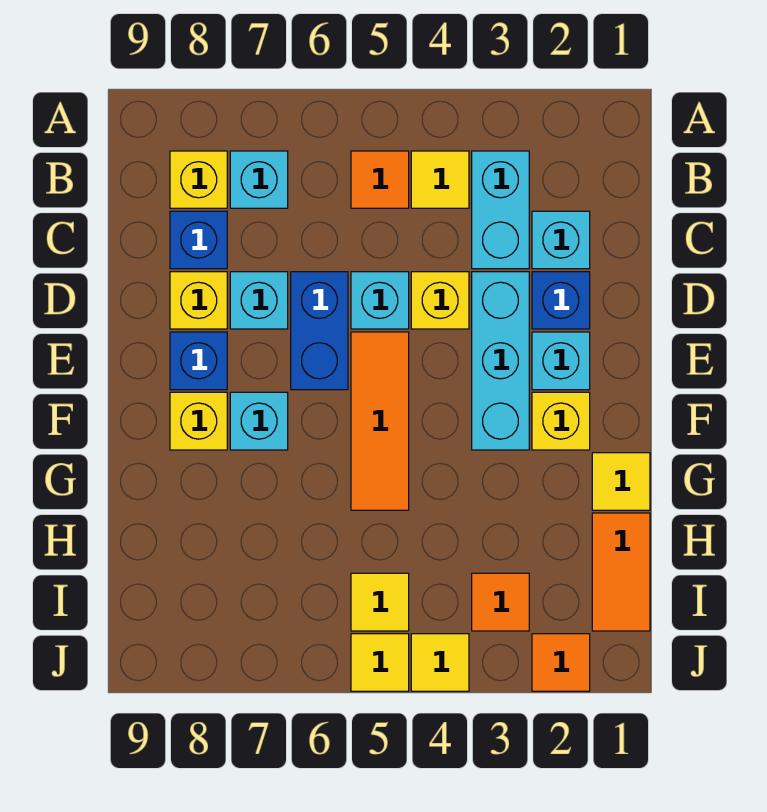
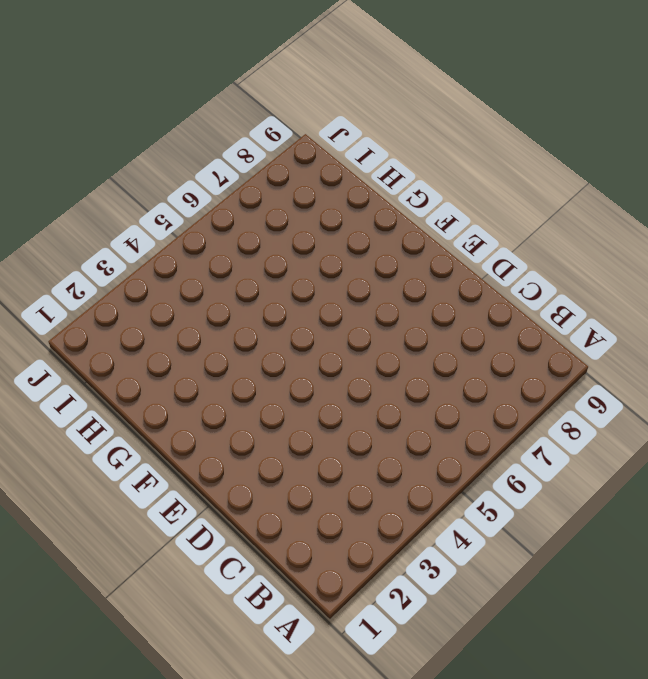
none -> cyan 1x2 brick [472,151,529,269]
none -> yellow 1x1 tile [411,151,469,208]
none -> orange 1x1 tile [351,151,409,208]

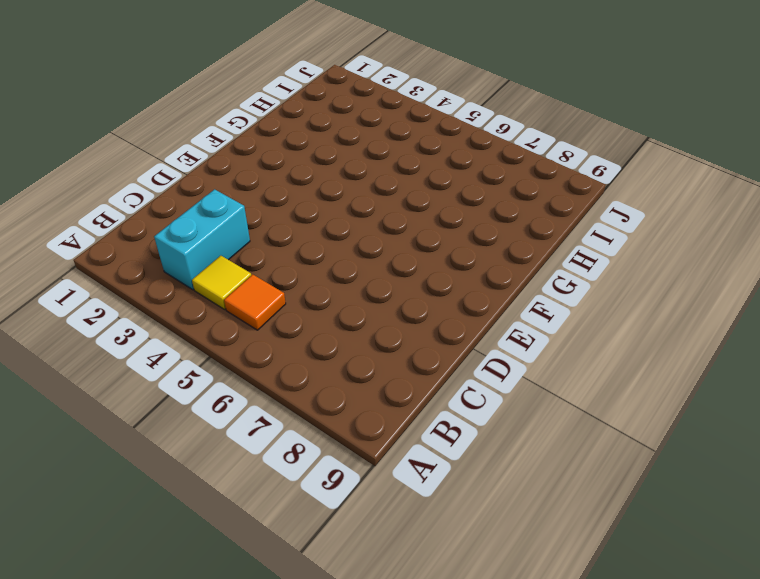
none -> cyan 1x1 brick [230,151,288,208]
none -> yellow 1x1 brick [170,151,227,208]
none -> cyan 1x1 brick [532,211,590,269]

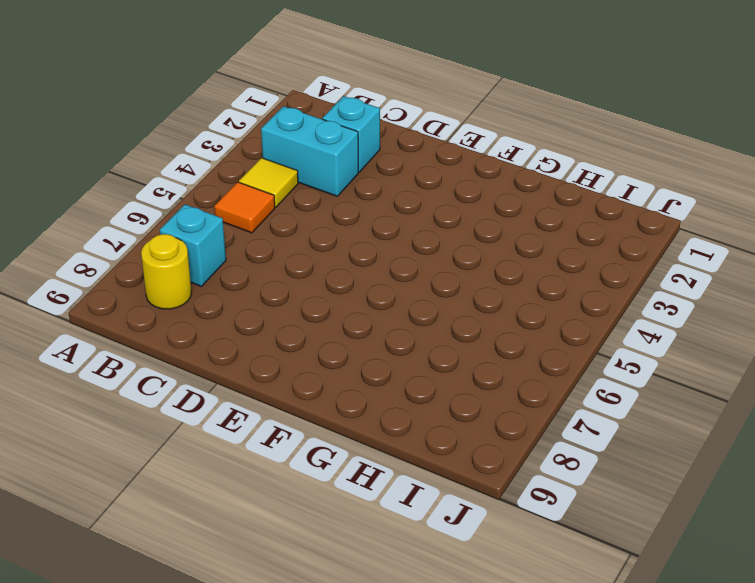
yellow 1x1 round brick [141,234,191,309] -> yellow 1x1 brick [170,151,227,208]
none -> blue 1x1 brick [170,211,227,269]
none -> blue 1x1 brick [532,272,590,329]
none -> cyan 1x3 brick [472,272,529,450]

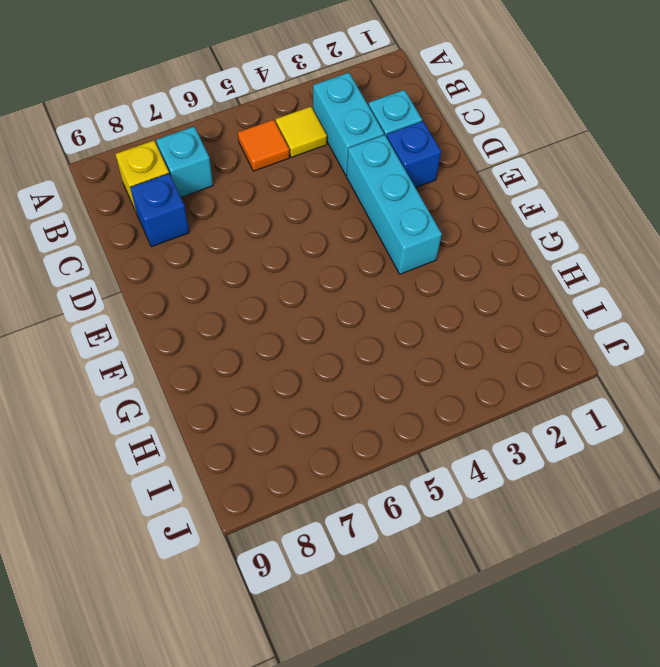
none -> yellow 1x1 brick [411,272,469,329]
none -> cyan 1x1 brick [351,272,409,329]
none -> blue 1x2 brick [291,272,348,390]

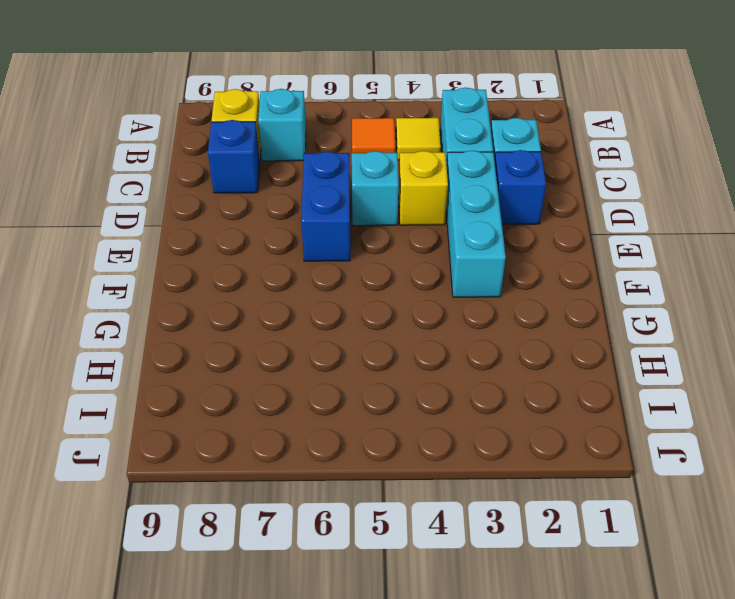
none -> cyan 1x1 brick [230,272,288,329]
none -> yellow 1x1 brick [170,272,227,329]
none -> cyan 1x1 brick [532,332,590,390]

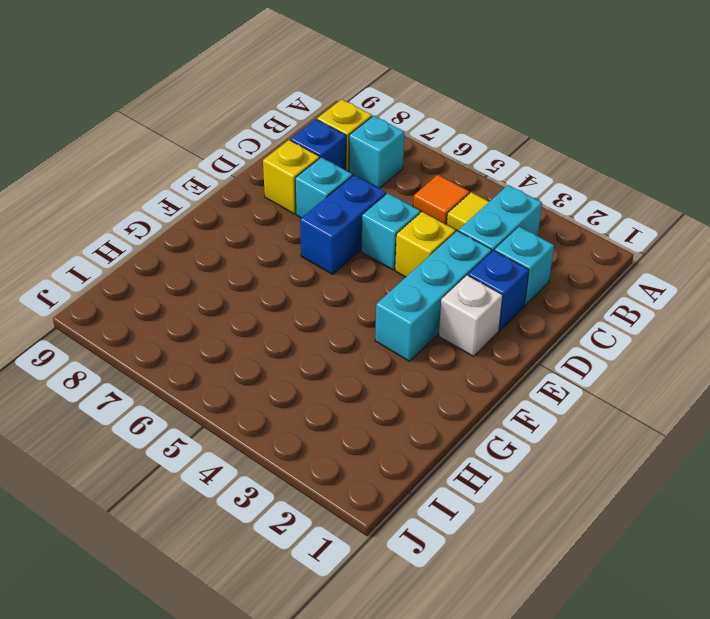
white 1x1 brick [439,275,503,356] -> cyan 1x1 brick [532,332,590,390]
none -> orange 1x3 tile [351,332,409,510]
none -> blue 1x1 brick [170,332,227,390]
none -> yellow 1x1 brick [532,392,590,450]

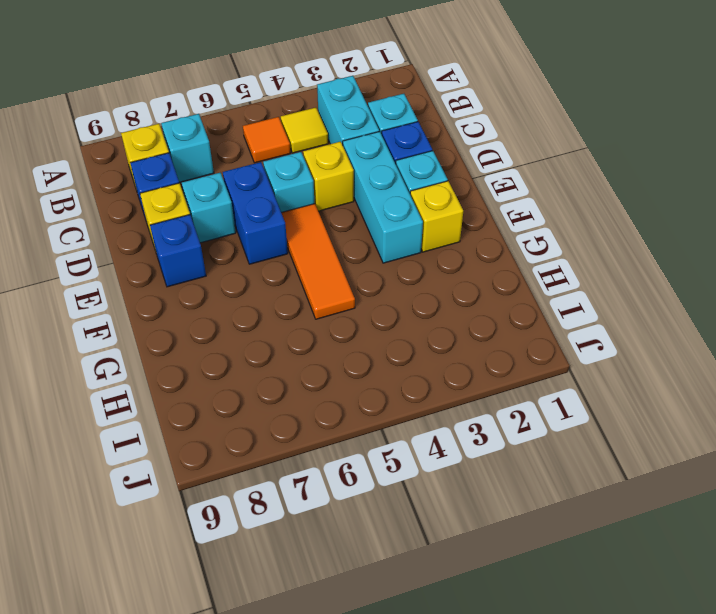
none -> cyan 1x1 brick [230,392,288,450]
none -> yellow 1x1 brick [170,392,227,450]
none -> yellow 1x1 tile [592,453,650,510]

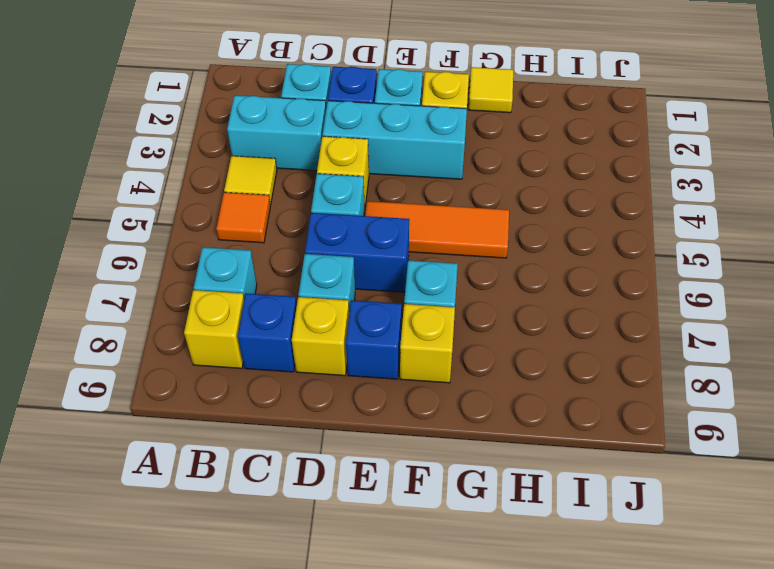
none -> orange 1x2 tile [592,513,650,631]
none -> orange 1x1 tile [472,573,529,631]
none -> yellow 1x1 tile [351,573,409,631]

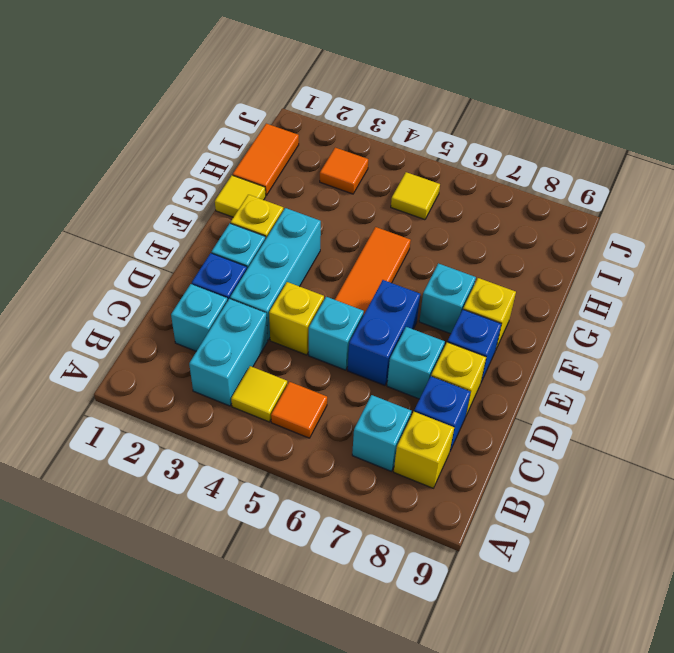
none -> orange 1x1 tile [532,634,590,691]
none -> yellow 1x1 tile [411,634,469,691]
none -> yellow 1x1 tile [351,634,409,691]

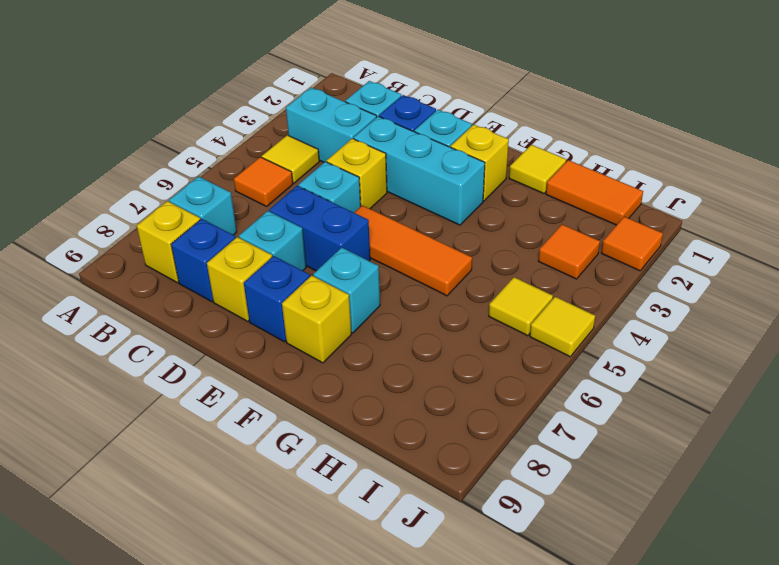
none -> yellow 1x1 tile [411,634,469,691]

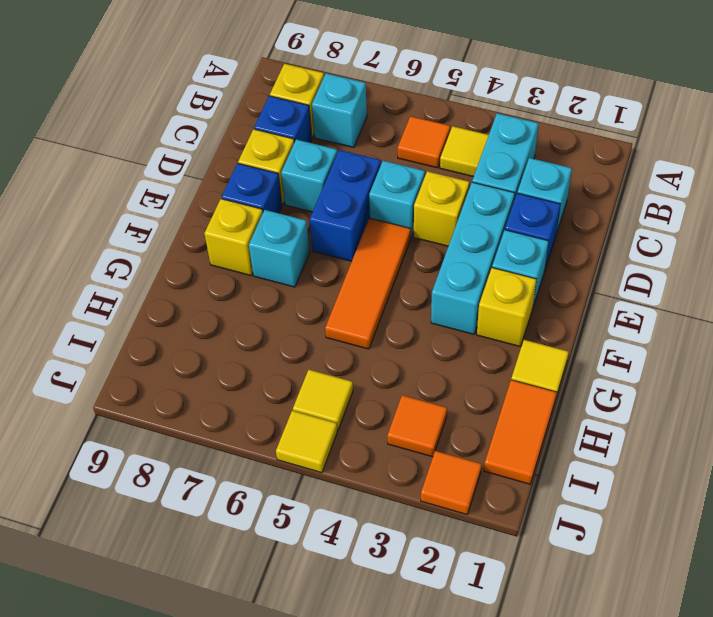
none -> yellow 1x1 tile [411,634,469,691]

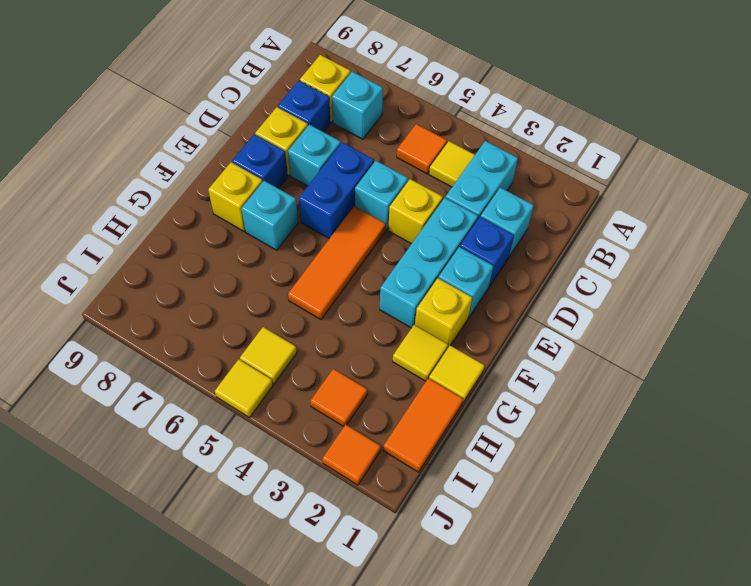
yellow 1x1 tile [393,325,448,381] -> yellow 1x1 tile moved to [411,634,469,691]

